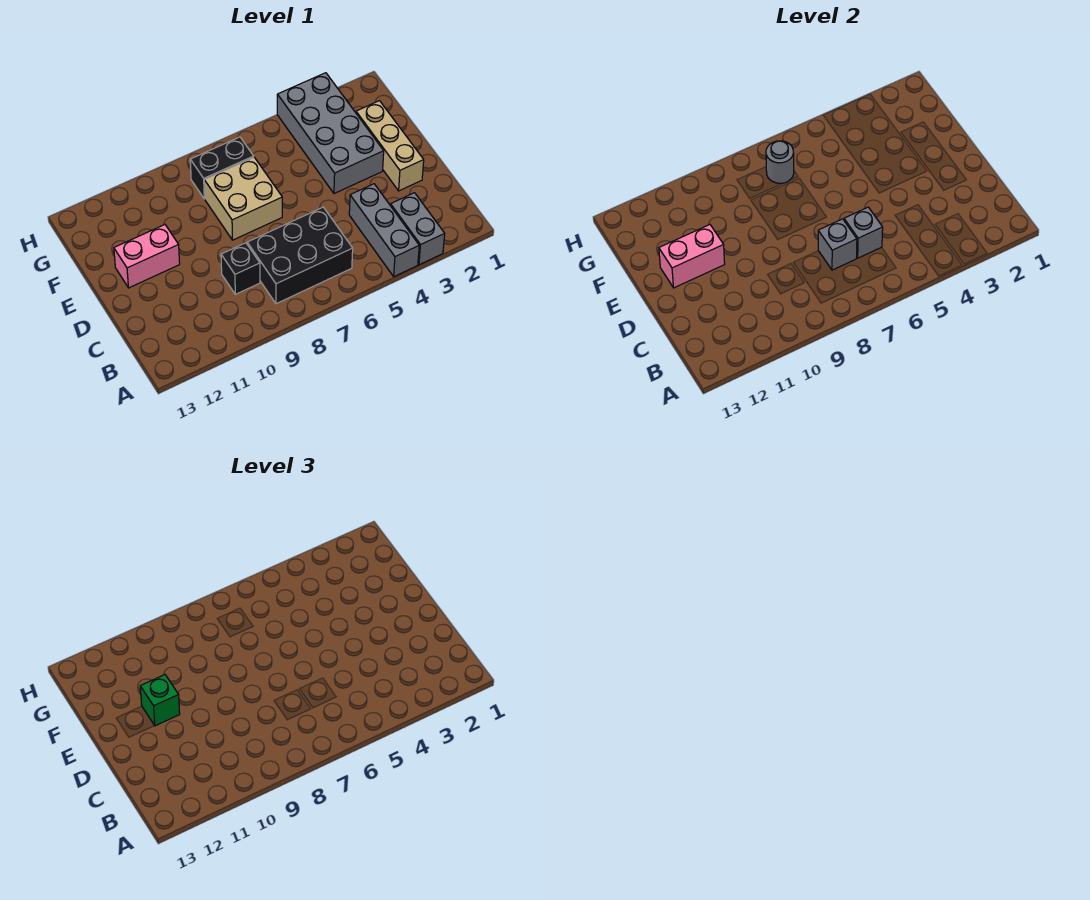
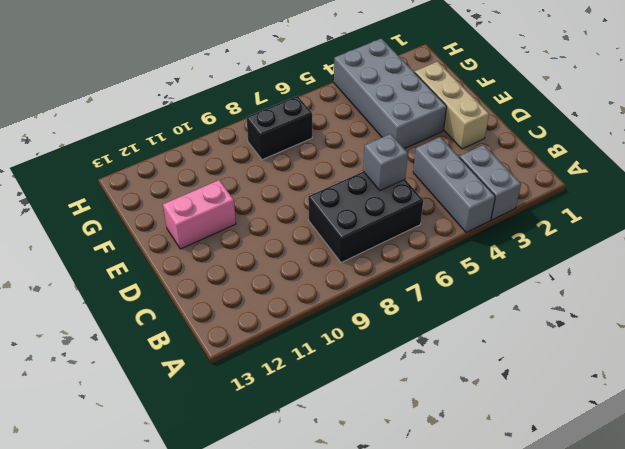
none -> black 1x1 brick [221,243,260,294]
none -> tan 2x2 brick [204,157,282,240]
none -> grey 1x1 brick [818,219,857,270]

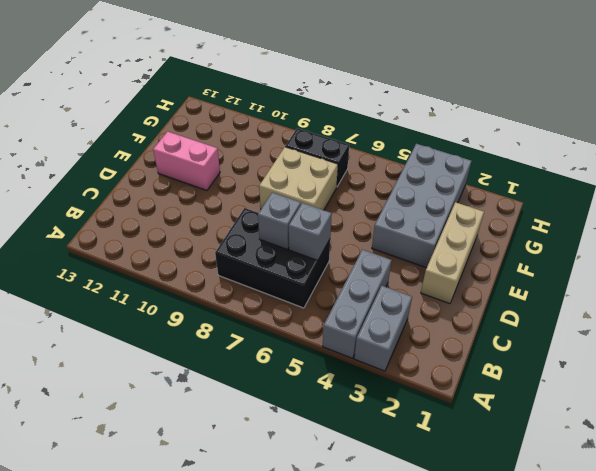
none -> black 1x1 brick [221,243,260,294]
none -> pink 1x2 brick [659,225,725,288]
none -> grey 1x1 round brick [766,141,794,183]

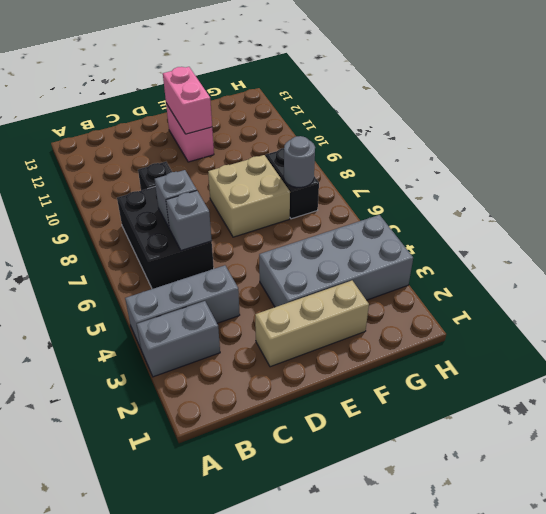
none -> green 1x1 brick [140,675,180,726]

